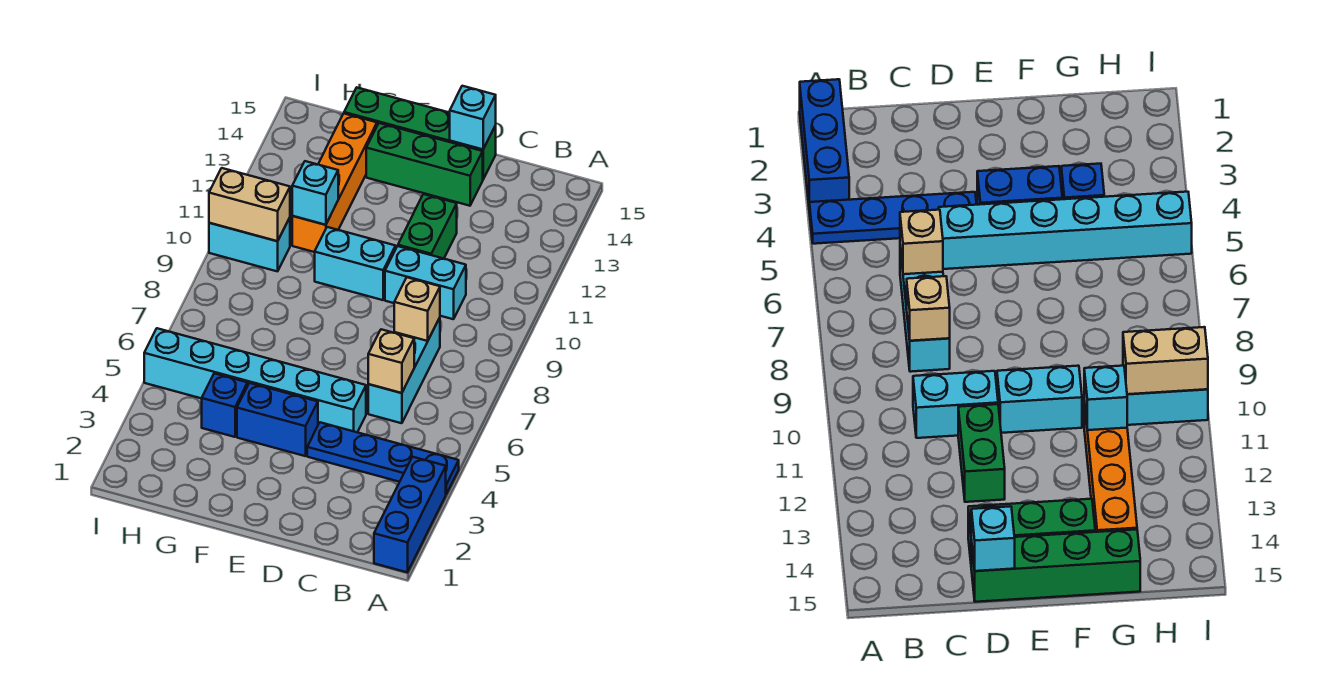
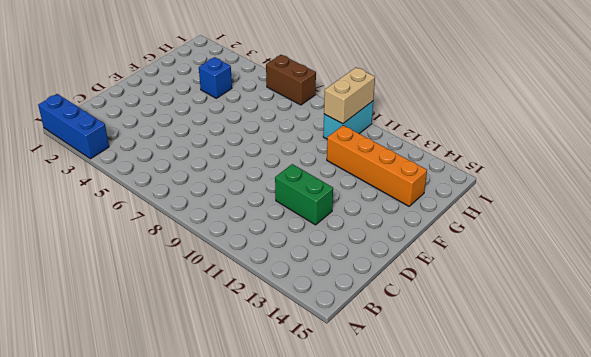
brown 1x2 brick [266,55,316,105] -> none
none -> blue 1x4 plate [307,422,459,494]
none -> cyan 1x3 brick [368,318,440,423]
none -> cyan 1x2 brick [385,246,466,319]

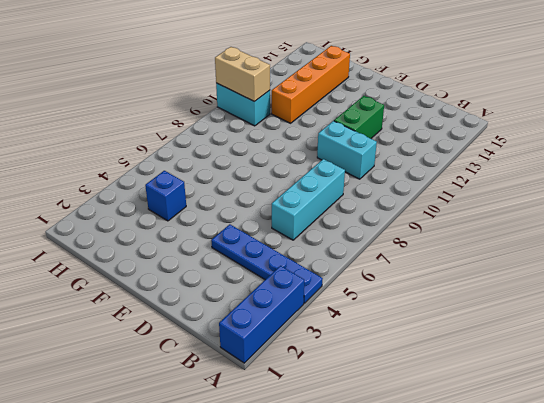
none -> cyan 1x6 brick [144,328,366,432]
none -> green 1x3 brick [366,123,483,206]
none -> green 1x4 brick [344,88,496,179]

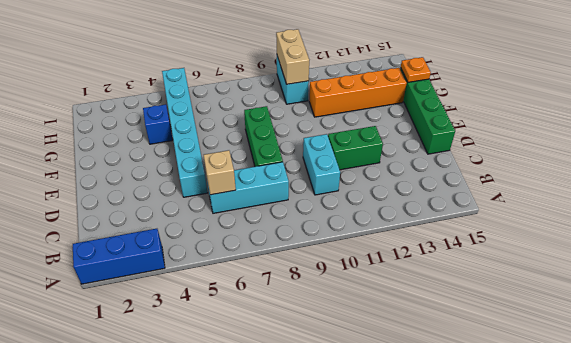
green 1x3 brick [244,106,283,167] -> green 1x3 brick moved to [366,123,483,206]
orange 1x1 plate [401,57,431,82] -> none
none -> blue 1x4 plate [307,422,459,494]
none -> blue 1x2 brick [237,383,318,456]
none -> cyan 1x2 brick [315,227,396,300]

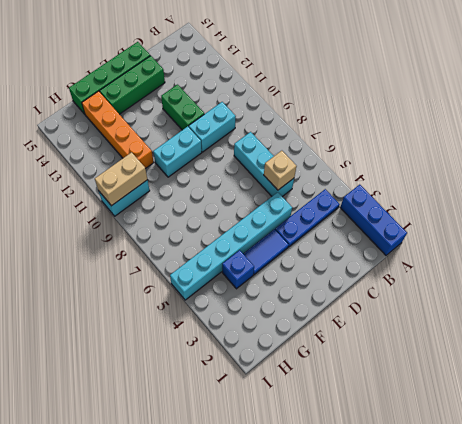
blue 1x3 plate [275,189,340,247] -> blue 1x4 plate [307,422,459,494]
blue 1x2 tile [243,229,289,275] -> blue 1x2 brick [237,383,318,456]
none -> tan 1x1 brick [394,277,440,341]
none -> cyan 1x1 brick [450,86,496,149]
none -> cyan 1x1 brick [292,161,338,225]

